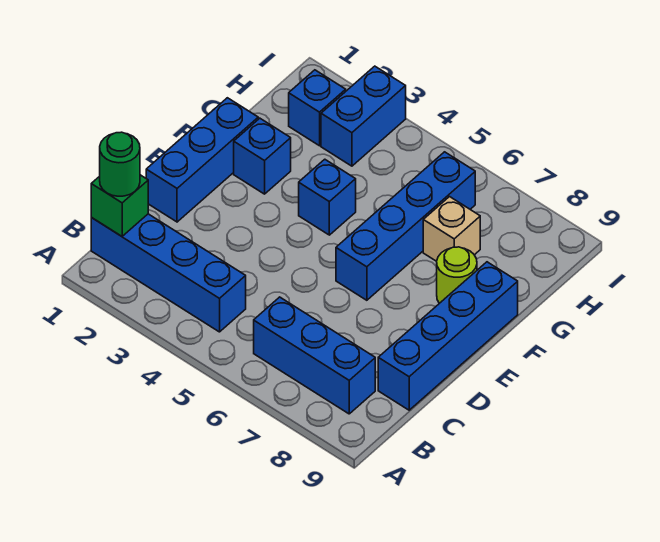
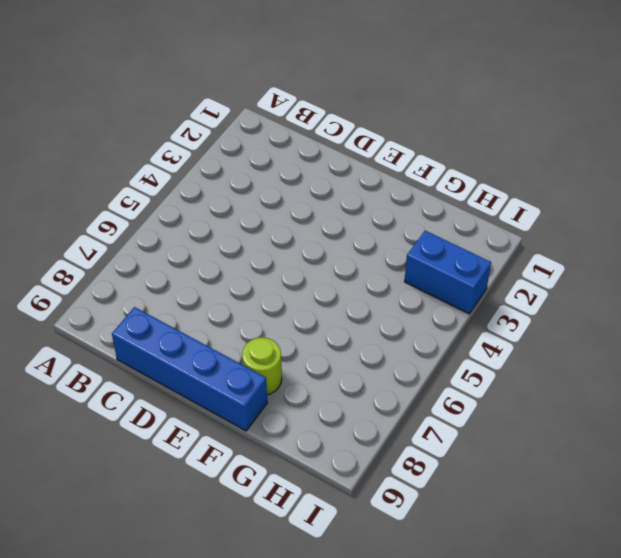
none -> blue 1x4 brick [91,214,246,332]
none -> blue 1x3 brick [254,297,375,414]
none -> blue 1x3 brick [146,98,258,222]

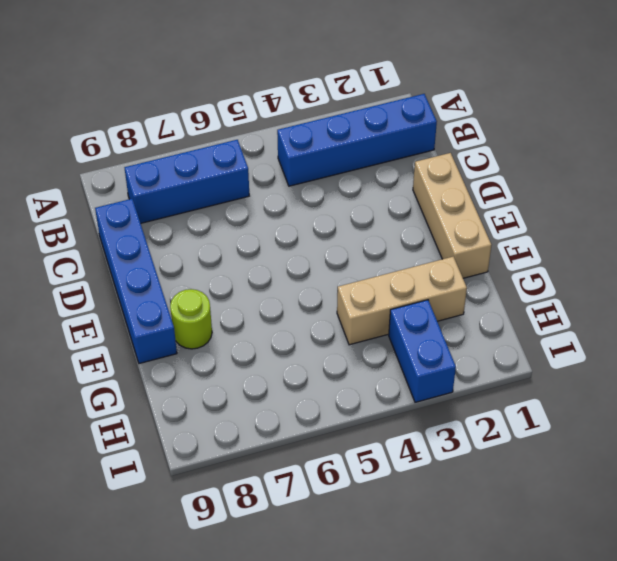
tan 1x3 brick [413,153,491,278] -> blue 1x3 brick [146,98,258,222]
tan 1x3 brick [337,257,467,345] -> none
none -> blue 1x4 brick [336,152,475,300]
none -> blue 1x1 brick [234,118,291,194]
none -> blue 1x1 brick [299,159,356,235]

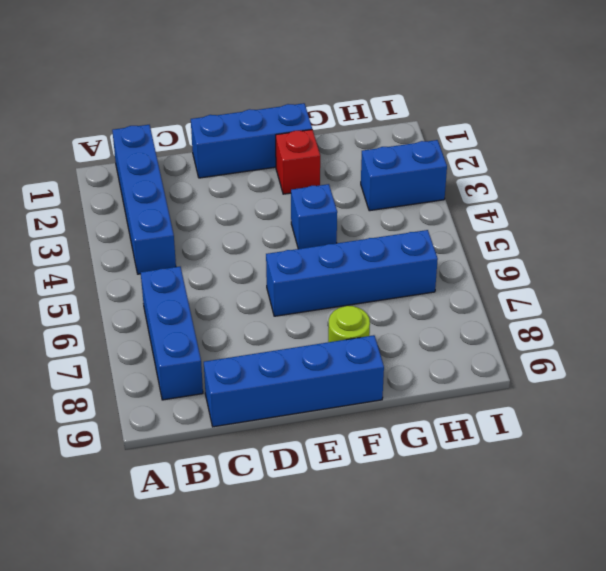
red 1x1 brick [276,130,320,194] -> blue 1x1 brick [234,118,291,194]
none -> tan 1x1 brick [423,197,480,261]
none -> blue 1x1 brick [289,70,346,146]
none -> green 1x1 brick [91,175,148,236]

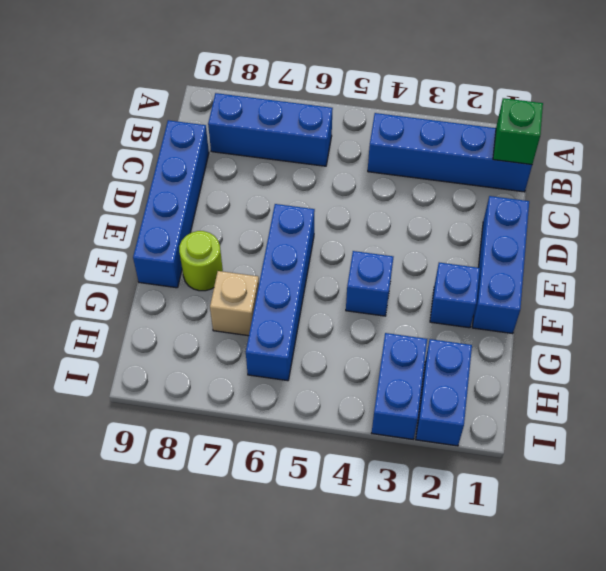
blue 1x2 brick [416,339,472,446] -> blue 1x1 brick [289,70,346,146]
none -> green 1x1 round brick [100,132,140,196]

